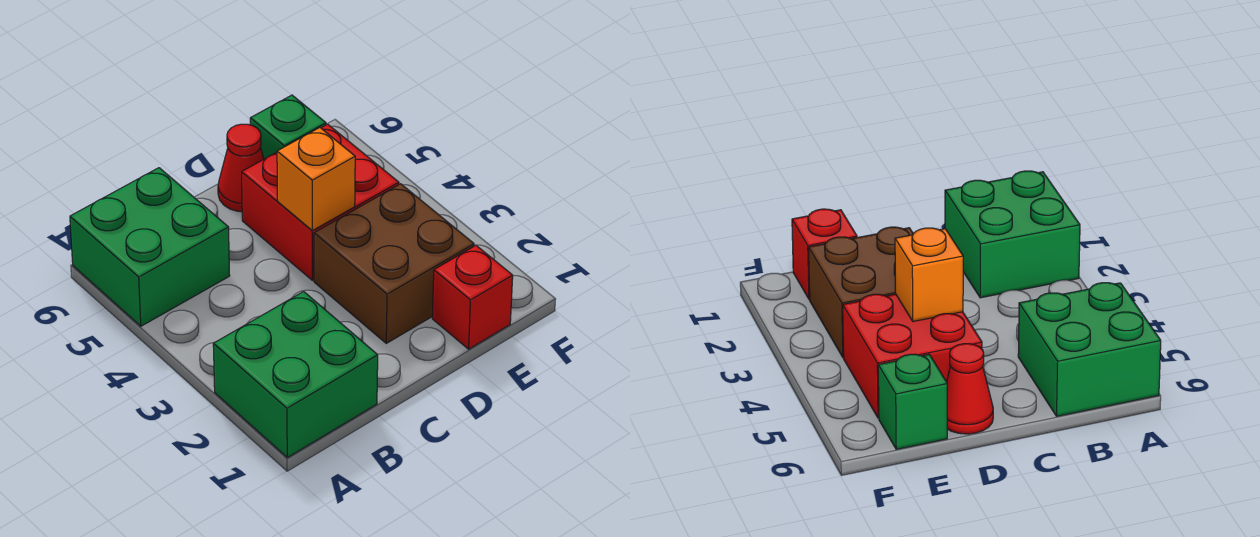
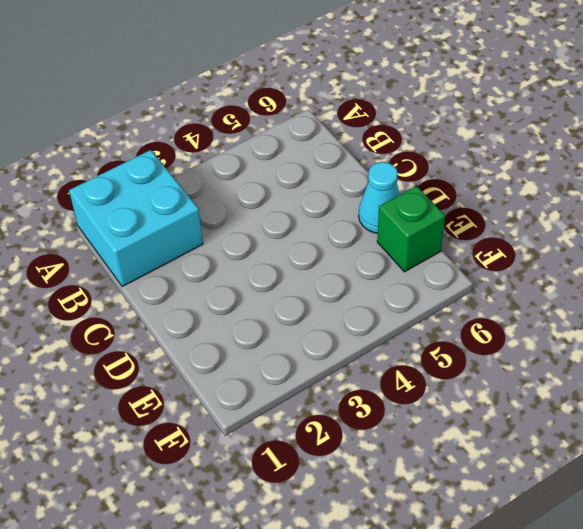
cyan 2x2 brick [69,150,203,287] -> green 2x2 brick [213,292,378,457]
cyan 1x1 cone [359,162,400,233] -> red 1x1 cone [218,124,264,212]
none -> green 2x2 brick [70,168,230,326]
none -> brown 2x2 brick [314,184,474,343]

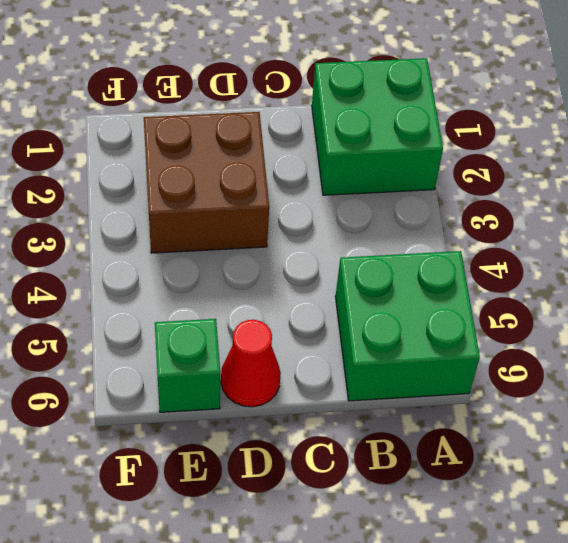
none -> red 2x2 brick [242,124,399,280]
none -> red 1x1 brick [432,245,513,349]

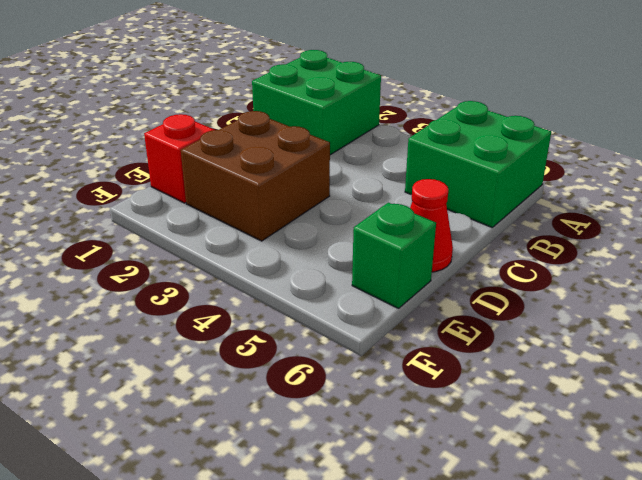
none -> red 2x2 brick [242,124,399,280]
none -> orange 1x1 brick [277,128,355,231]

